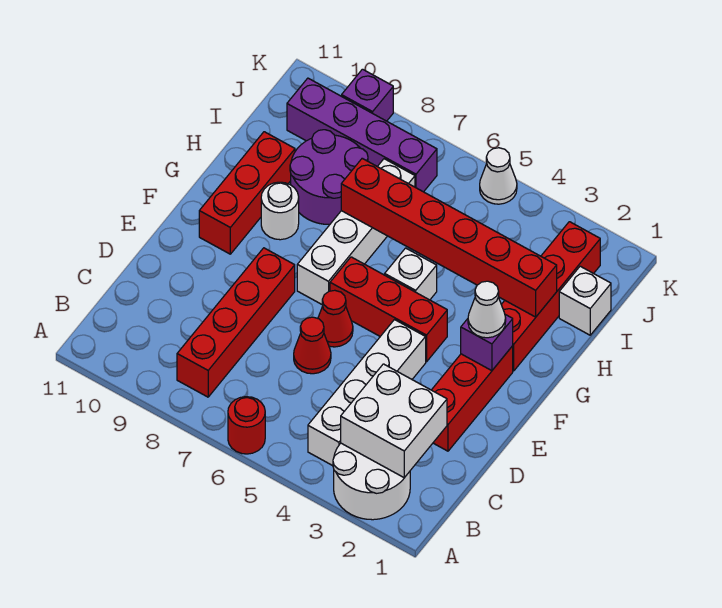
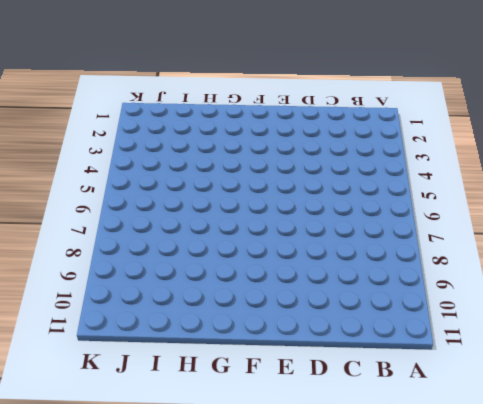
none -> white 2x2 round brick [333,443,410,520]
none -> red 1x1 round brick [228,397,265,454]
none -> white 1x4 brick [308,320,426,466]

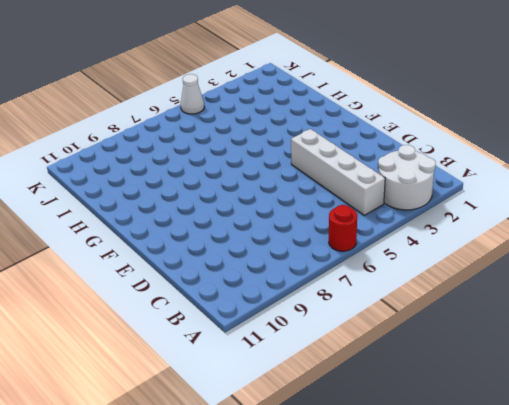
none -> red 1x4 brick [177,248,295,397]
none -> red 1x3 brick [432,346,513,451]
none -> red 1x1 cone [294,317,331,374]

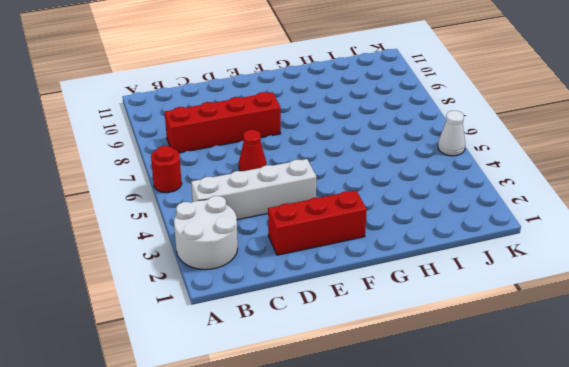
none -> red 1x1 cone [318,290,353,347]
none -> red 1x3 brick [330,257,447,362]
none -> white 1x4 brick [297,159,415,304]

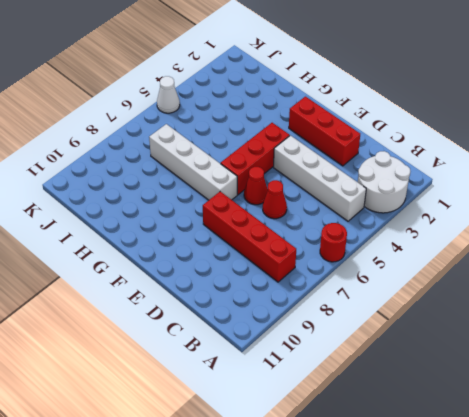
none -> red 1x3 brick [199,132,295,254]
none -> red 1x4 brick [501,222,600,371]
none -> white 1x1 brick [385,248,437,300]

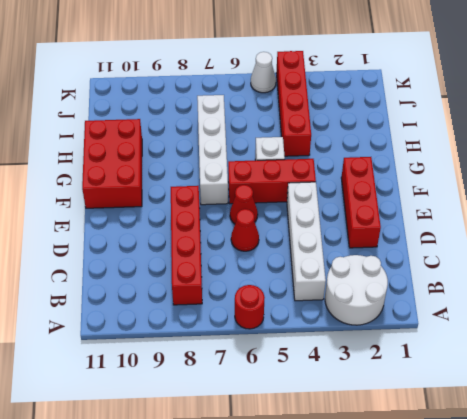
red 2x3 brick [82,119,142,208] -> red 1x3 brick [199,132,295,254]
red 1x4 brick [276,51,311,156] -> red 1x4 brick moved to [501,222,600,371]
none -> white 1x1 round brick [261,182,299,240]
none -> purple 2x2 round brick [290,130,368,225]
none -> white 1x1 brick [559,266,611,335]

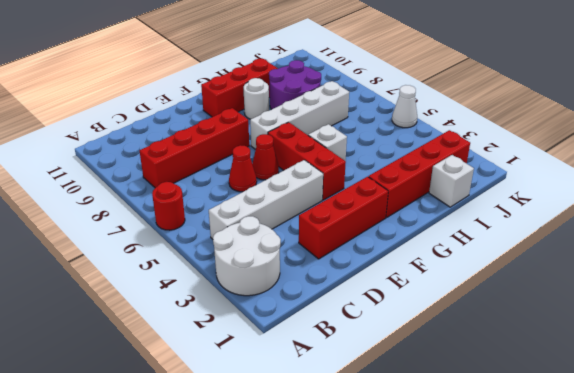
none -> purple 1x4 brick [287,78,437,192]
none -> purple 1x1 brick [342,69,393,121]
none -> white 2x2 brick [341,364,447,478]

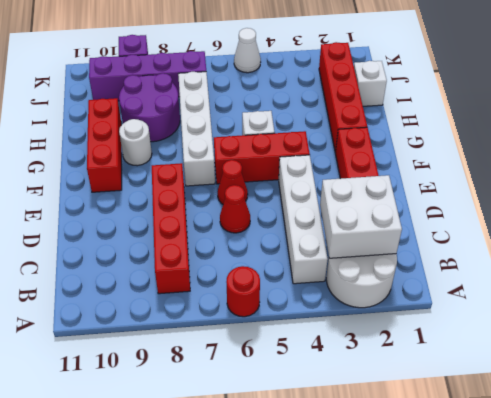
none -> purple 1x1 brick [461,315,513,371]
none -> red 1x6 brick [341,158,557,317]
none -> white 1x1 cone [468,281,506,338]

